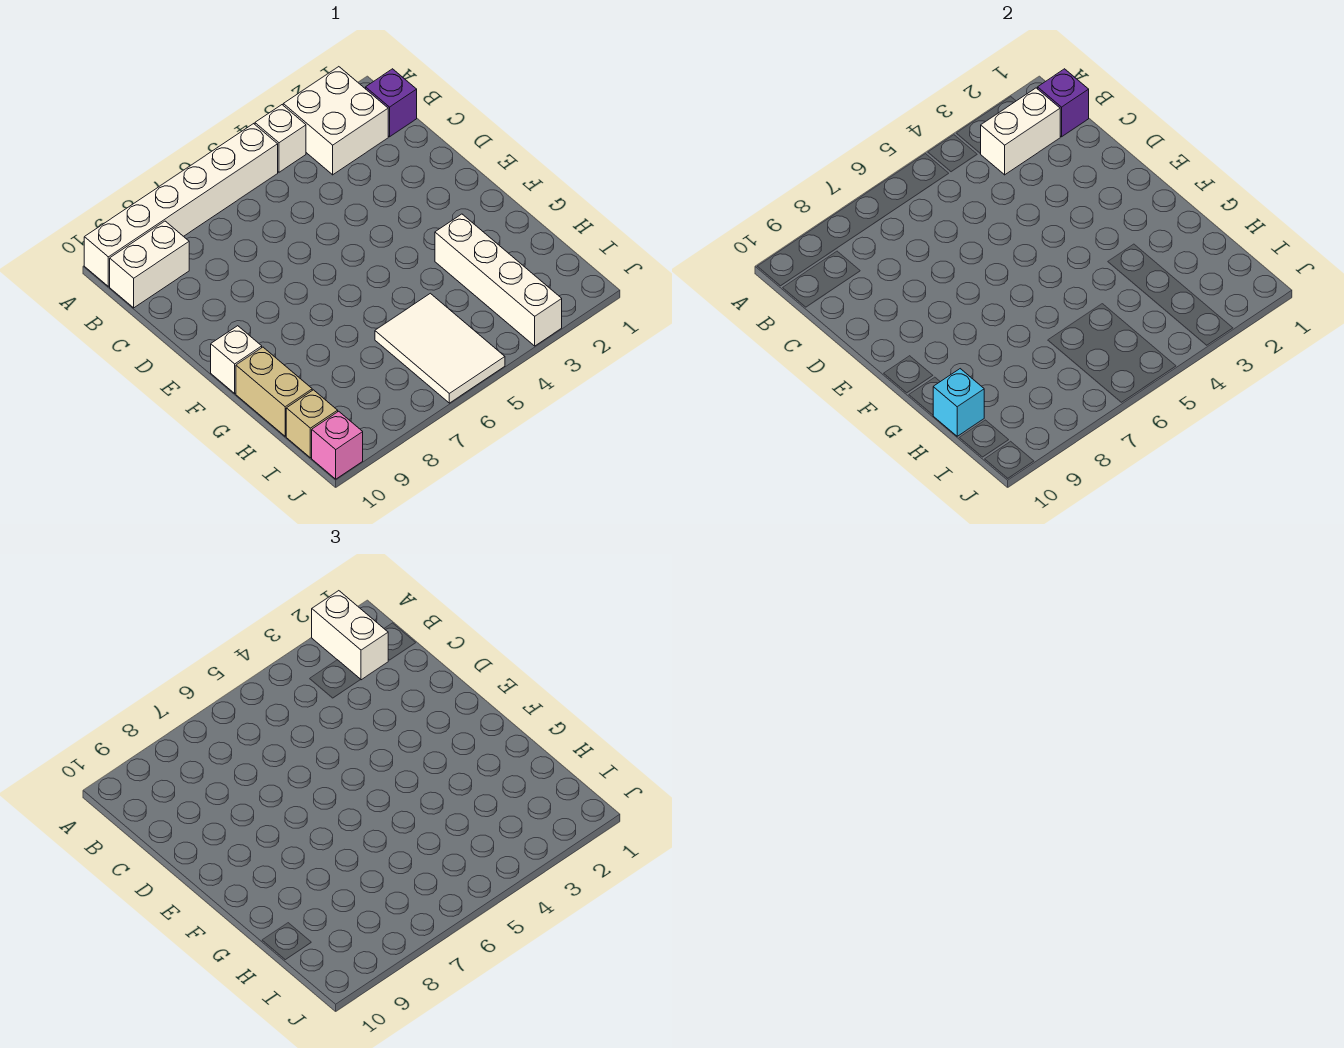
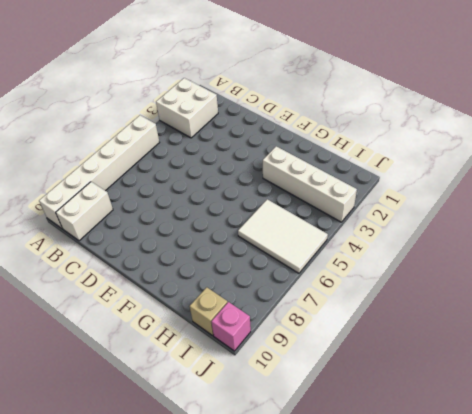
none -> white 1x1 brick [255,105,306,172]
none -> purple 1x1 brick [366,69,417,137]
none -> white 1x1 brick [211,326,262,393]

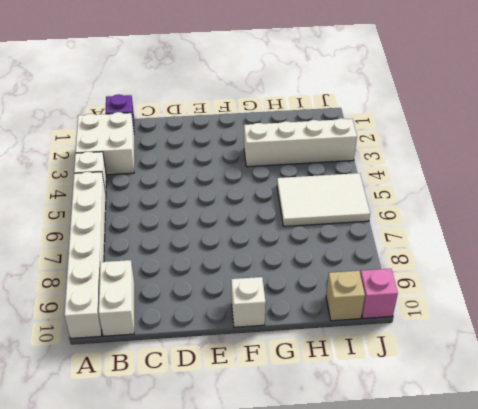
none -> tan 1x2 brick [236,347,312,436]
none -> purple 1x1 brick [1038,69,1089,137]
none -> white 1x2 brick [981,88,1060,175]

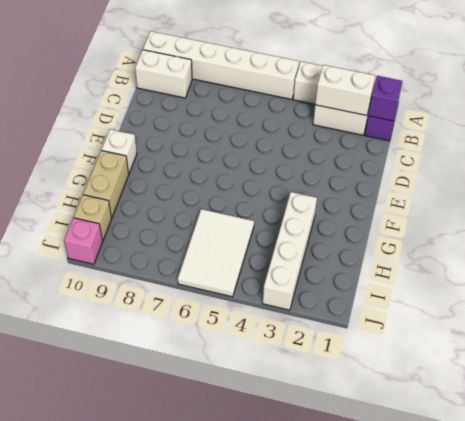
none -> cyan 1x1 brick [933,369,984,436]
none -> white 1x2 brick [312,591,388,680]

